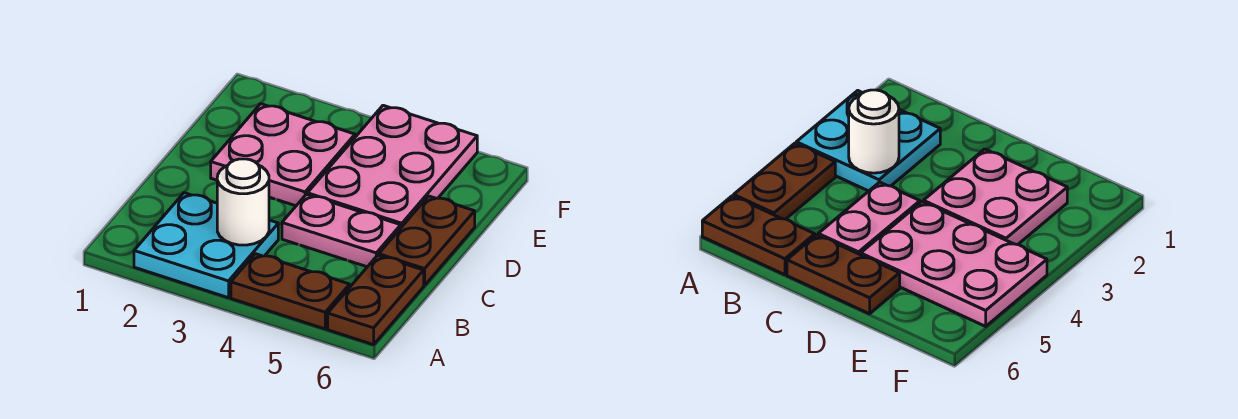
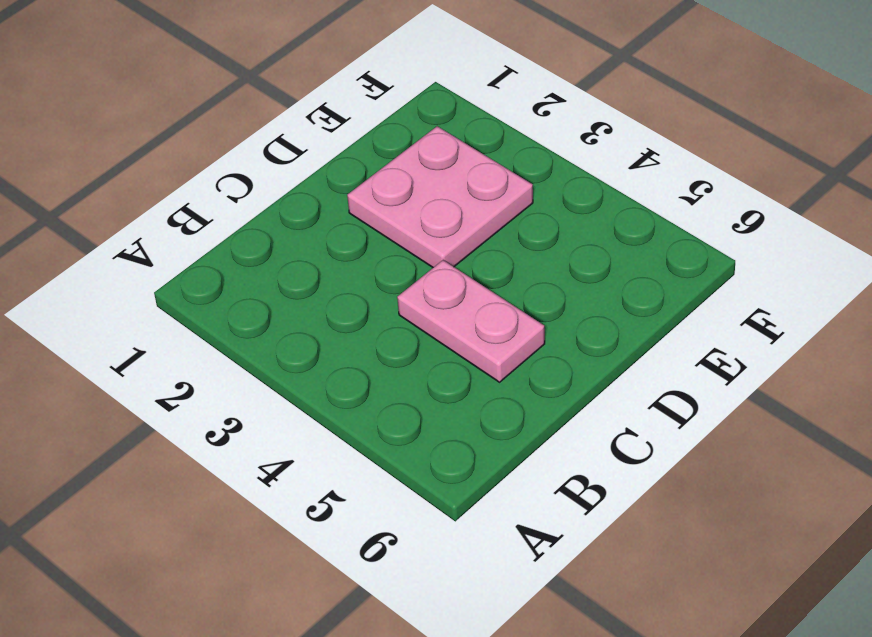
none -> cyan 2x2 plate [134,193,278,298]
none -> brown 1x2 plate [231,254,350,329]

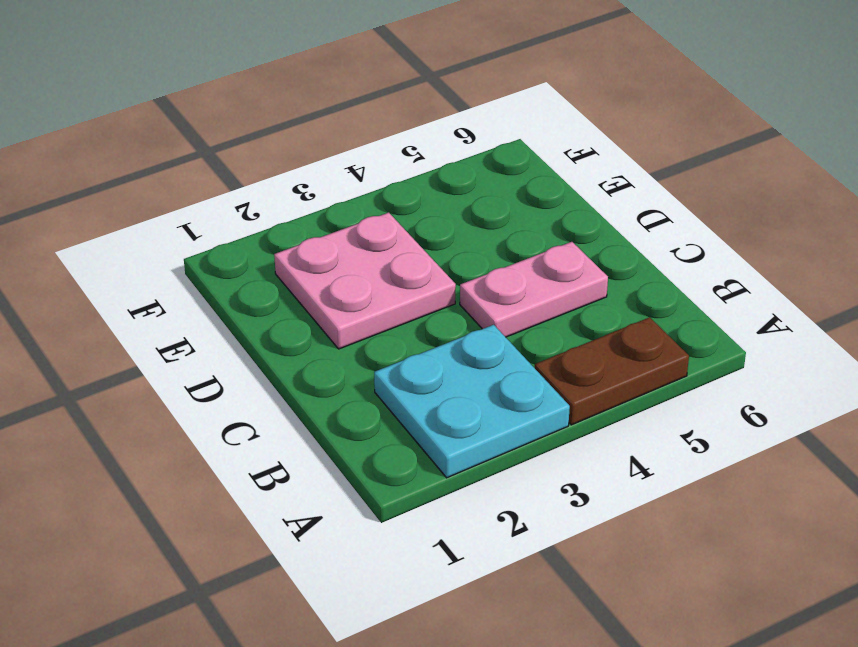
none -> brown 1x2 plate [328,255,424,345]
none -> brown 1x2 plate [379,196,475,285]

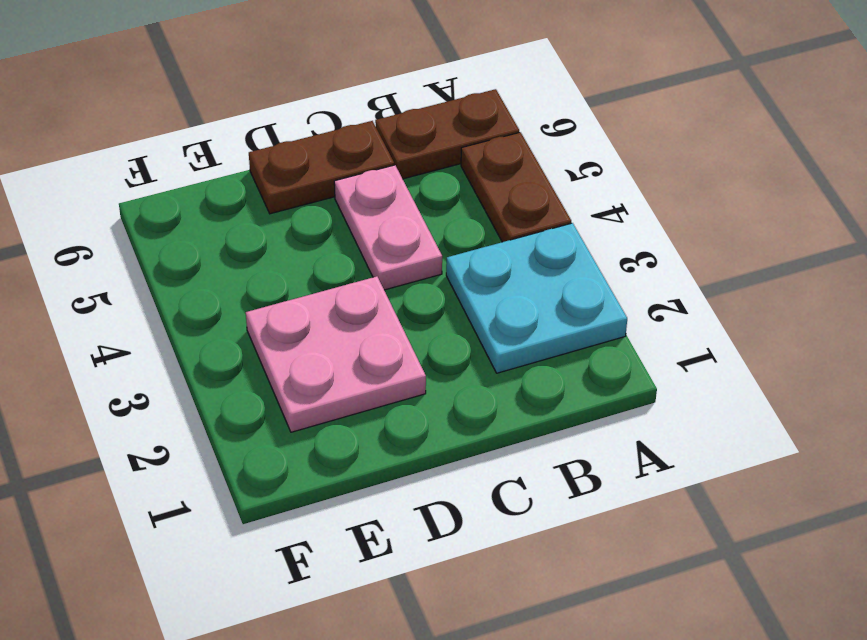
none -> pink 2x3 plate [307,105,477,227]
none -> white 1x1 round brick [217,159,269,245]

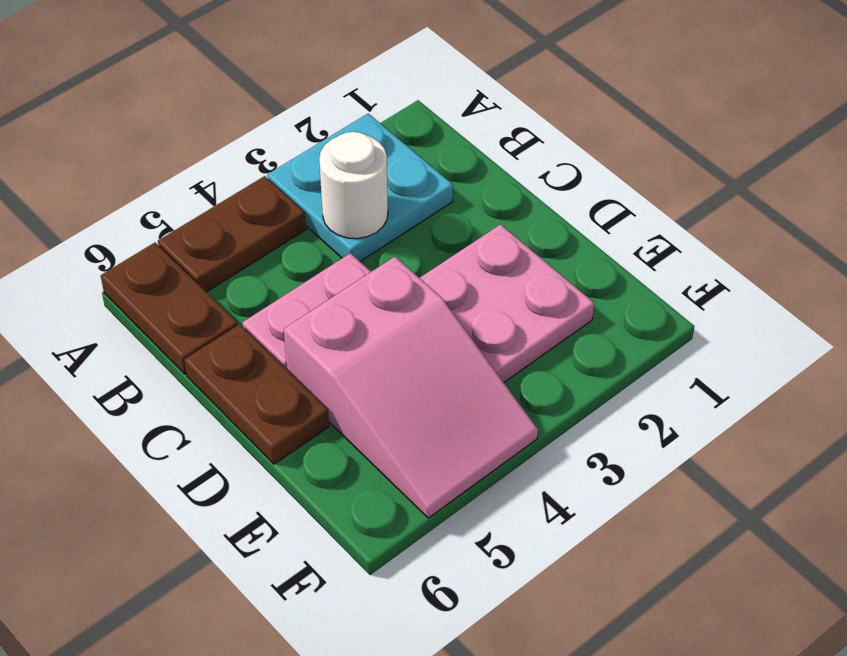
pink 2x3 slope [284,257,538,518] -> pink 2x3 plate [307,105,477,227]

